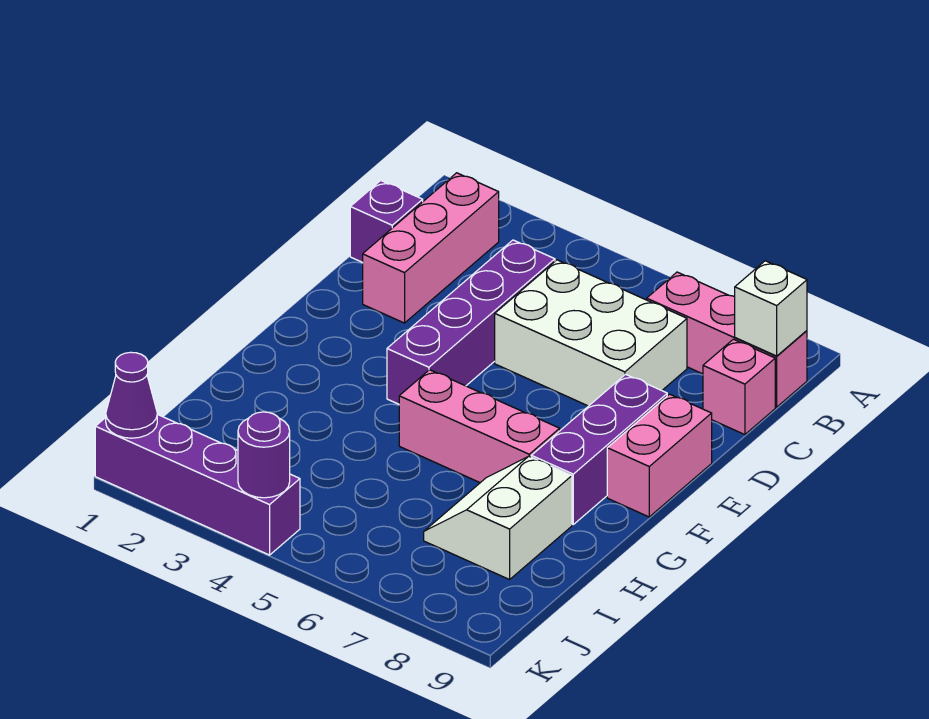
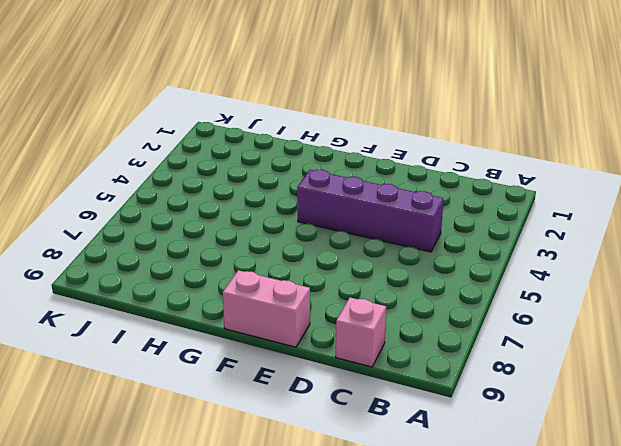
none -> pink 1x3 brick [363,173,499,323]
none -> pink 1x3 brick [647,272,807,407]
none -> purple 1x1 brick [350,180,423,263]

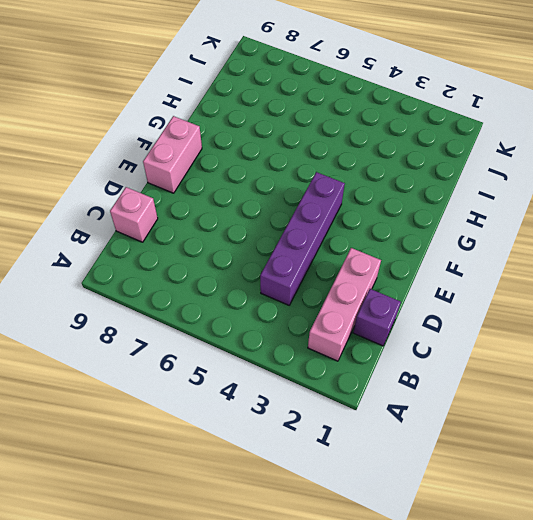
none -> pink 1x3 brick [647,272,807,407]
none -> white 2x3 brick [495,260,687,406]
none -> purple 1x3 brick [531,374,667,524]

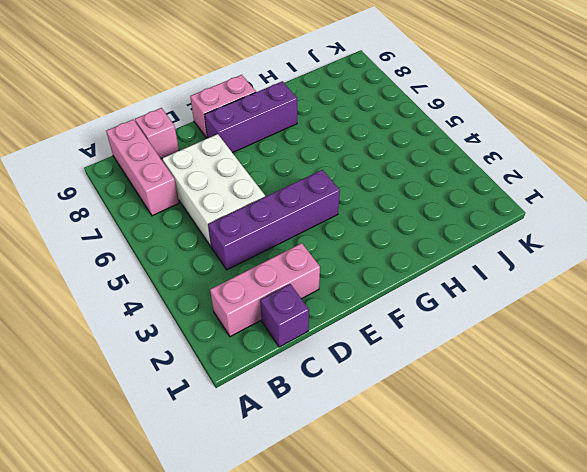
none -> pink 1x3 brick [399,370,560,483]
none -> white 2x2 slope [424,456,572,580]
none -> purple 1x4 brick [95,414,300,555]

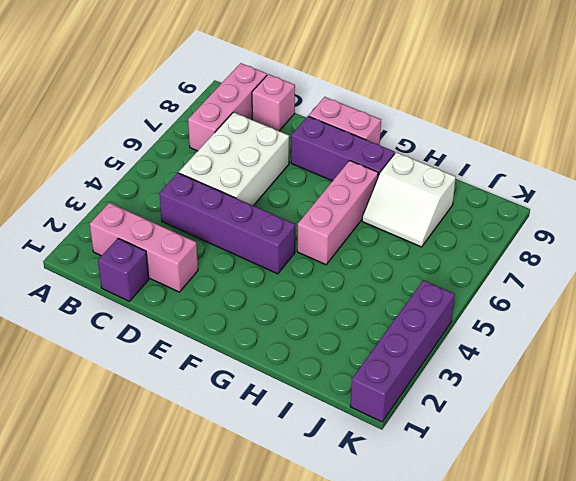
none -> white 1x1 brick [735,261,807,356]
none -> purple 1x1 cone [106,352,157,438]
none -> purple 1x1 round brick [238,412,290,498]

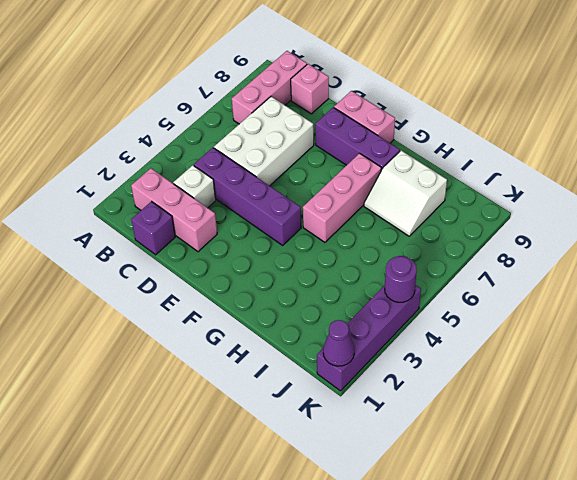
white 1x1 brick [173,165,216,208] -> white 1x1 brick moved to [735,261,807,356]

